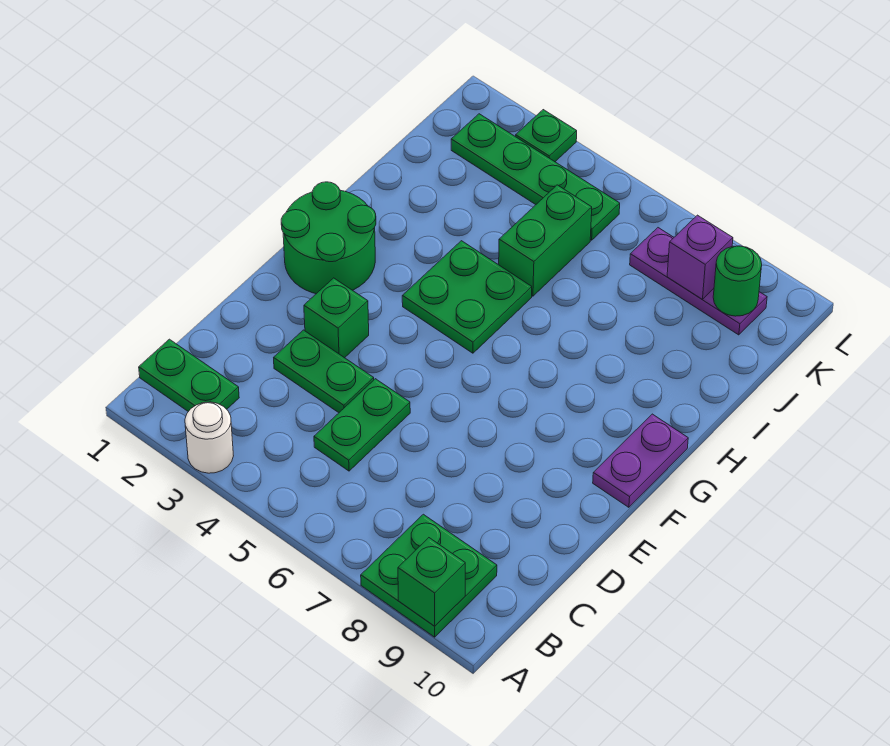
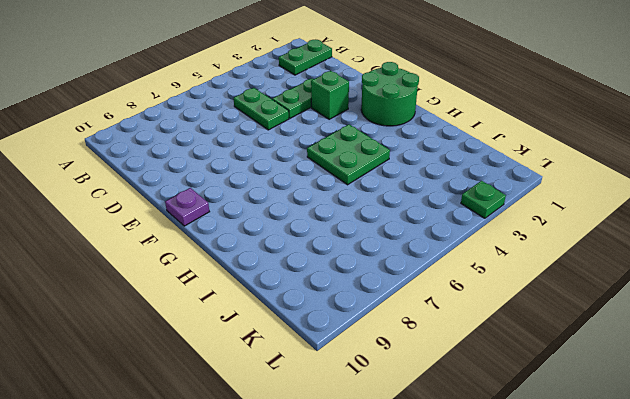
purple 1x1 plate [165,188,209,226] -> purple 1x2 plate [593,414,688,507]
none -> white 1x1 round brick [185,402,233,473]
none -> green 2x2 plate [361,514,497,637]
none -> green 1x2 brick [499,185,592,296]

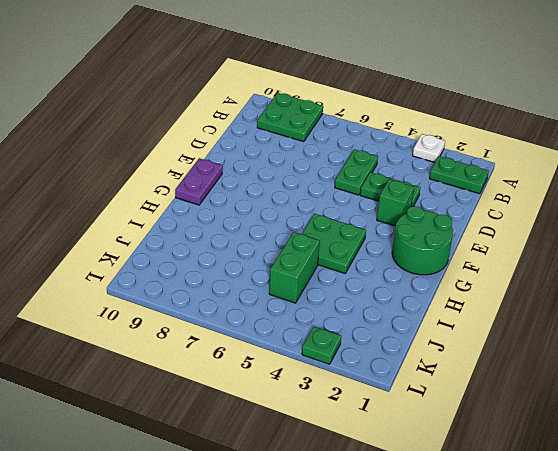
white 1x1 plate [413,134,445,162] -> white 1x1 round brick [185,402,233,473]
none -> green 1x4 plate [451,114,620,240]
none -> purple 1x3 plate [630,228,767,335]
none -> green 1x1 brick [398,538,465,626]

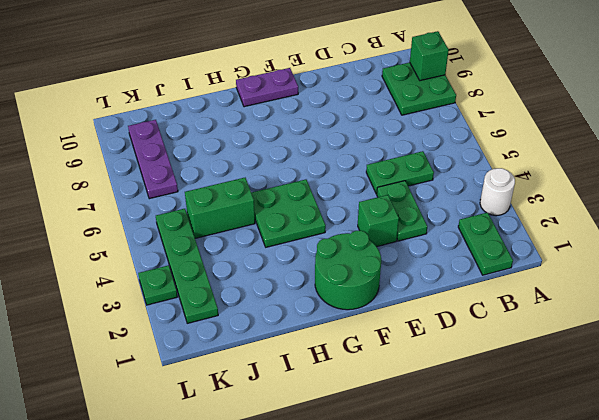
none -> purple 1x1 brick [667,215,733,299]
none -> green 1x1 round brick [713,246,762,316]

